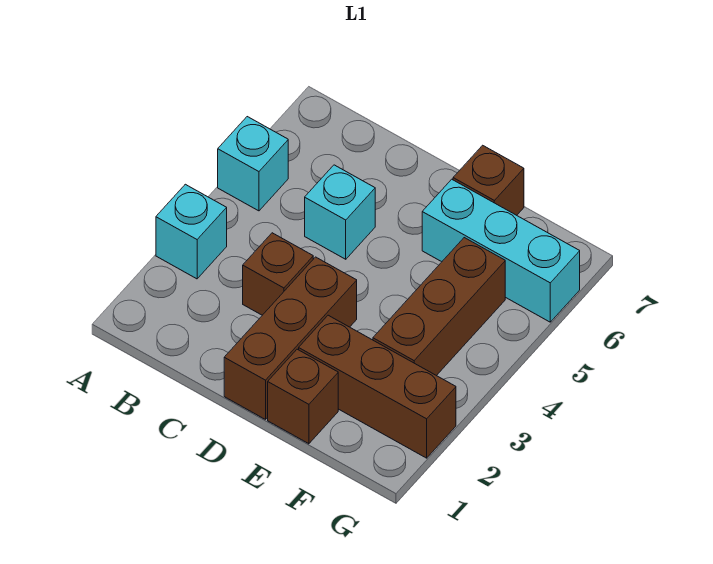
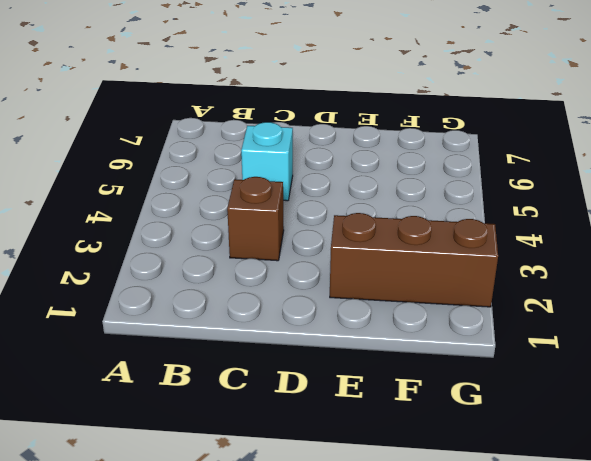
none -> cyan 1x1 brick [156,184,227,279]
none -> cyan 1x1 brick [218,117,288,211]

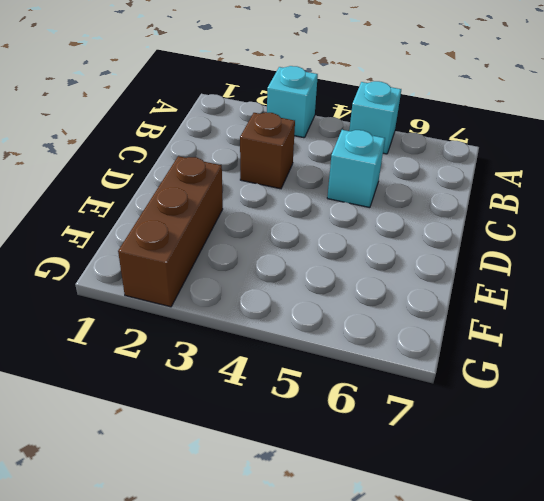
none -> brown 1x3 brick [224,257,357,419]
none -> brown 1x1 brick [268,349,338,444]

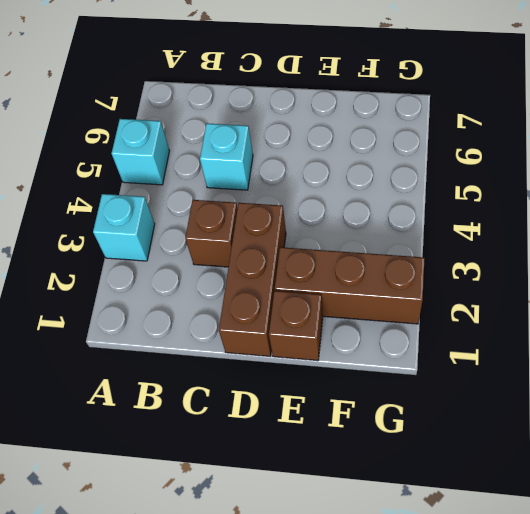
none -> cyan 1x3 brick [422,179,580,322]
none -> brown 1x1 brick [453,145,524,215]

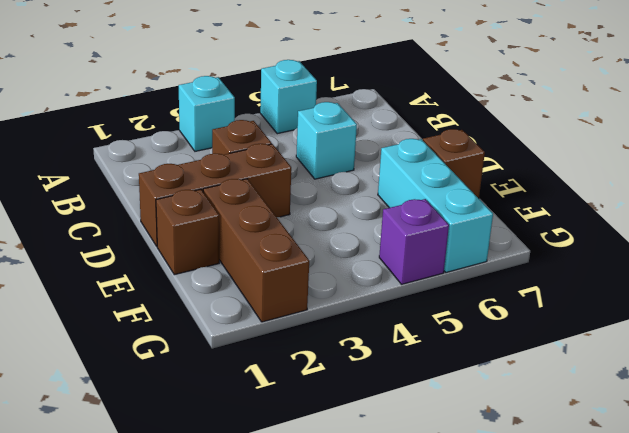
purple 1x1 brick [379,199,449,284] -> none
none -> brown 1x3 brick [373,238,505,376]

